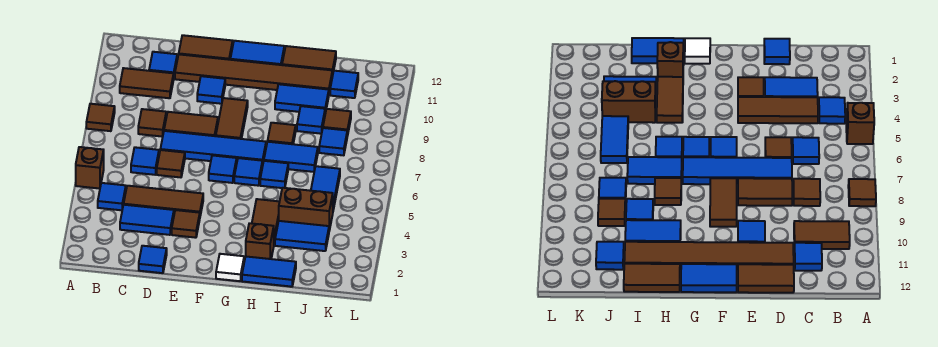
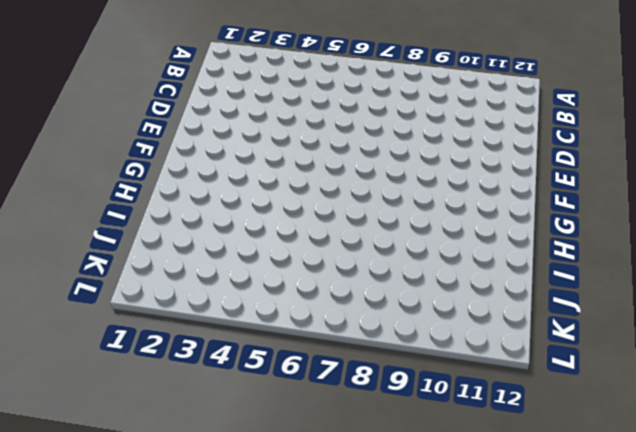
none -> brown 1x1 brick [76,147,104,189]
none -> brown 1x1 tile [86,104,115,131]
none -> blue 1x1 tile [98,183,126,210]
none -> brown 1x2 tile [120,68,174,98]

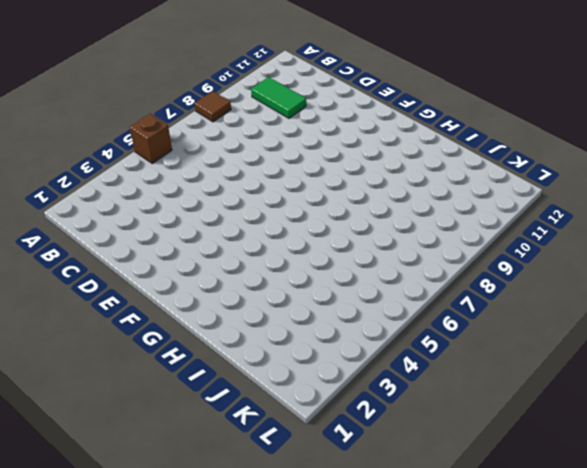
green 1x2 tile [251,77,306,118] -> brown 1x2 tile [120,68,174,98]
none -> blue 1x1 tile [98,183,126,210]
none -> blue 1x2 tile [120,205,174,235]
none -> brown 1x3 tile [124,186,203,216]
none -> blue 1x1 tile [131,147,159,175]

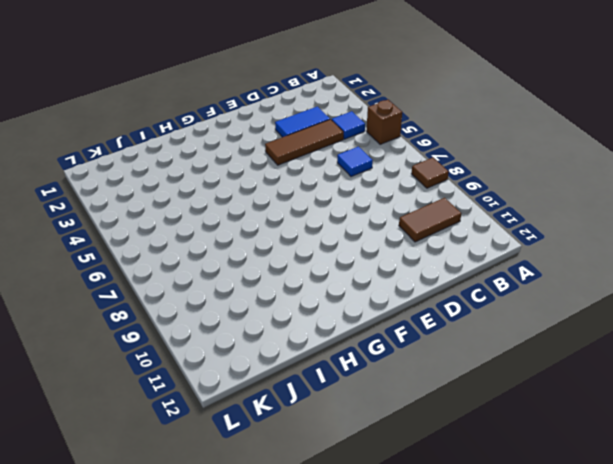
none -> brown 1x1 tile [138,109,166,137]
none -> blue 1x1 tile [149,52,177,75]
none -> blue 1x1 tile [139,246,167,273]
none -> brown 1x1 tile [157,150,185,177]

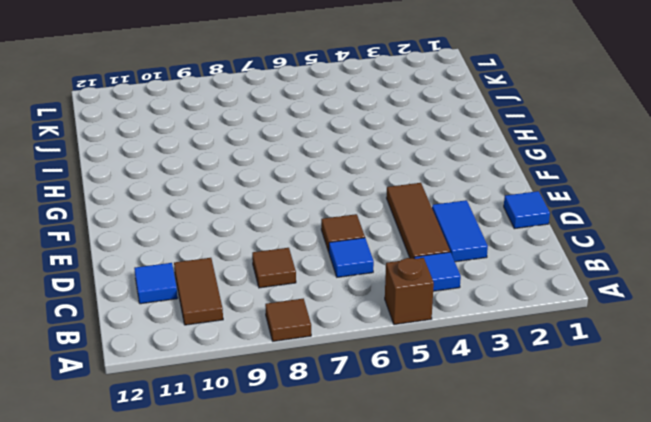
none -> blue 1x4 tile [160,131,266,166]
none -> brown 1x2 tile [164,112,218,136]
none -> brown 1x6 tile [175,54,332,93]
none -> brown 1x2 tile [179,35,233,60]

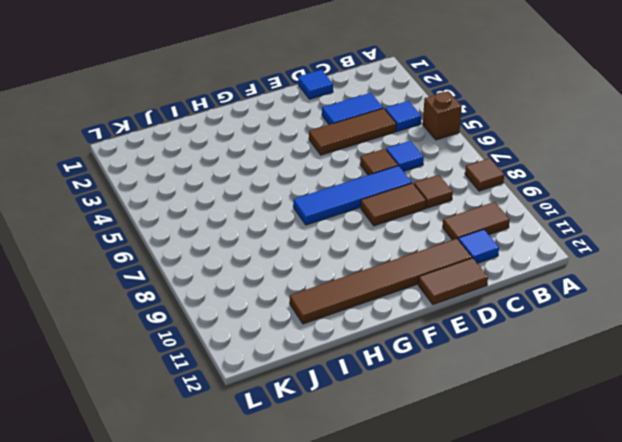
none -> brown 1x1 tile [172,210,200,238]
none -> blue 1x1 tile [197,76,225,104]
none -> blue 1x1 tile [209,155,237,183]
none -> brown 1x2 tile [216,98,248,139]

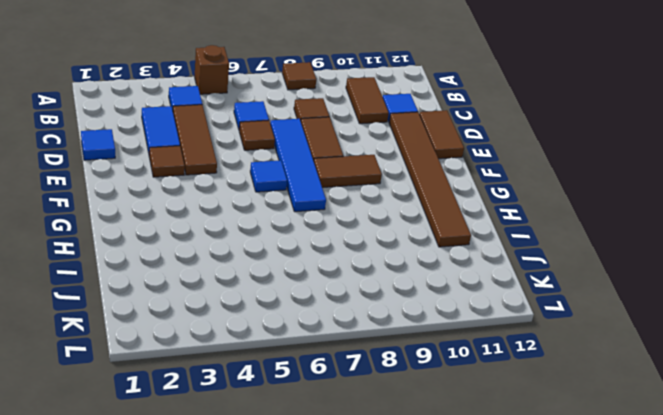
none -> blue 1x1 tile [197,76,225,104]
none -> blue 1x2 tile [230,41,284,65]
none -> white 1x1 tile [216,254,244,281]
none -> blue 1x1 tile [234,158,262,186]

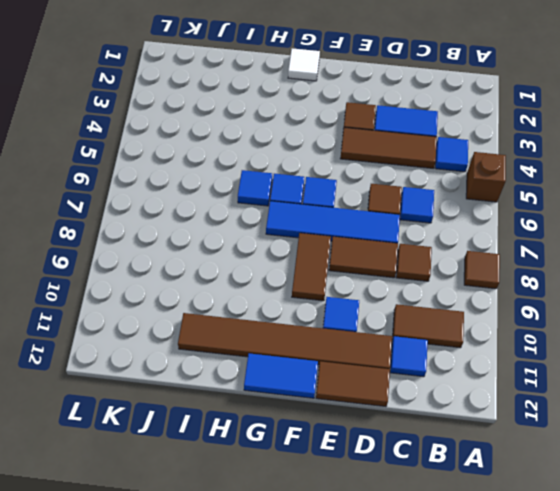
none -> blue 1x1 tile [139,246,167,273]
none -> blue 1x2 tile [242,256,296,287]
none -> brown 1x1 brick [246,223,274,259]
none -> brown 1x2 tile [252,199,280,243]

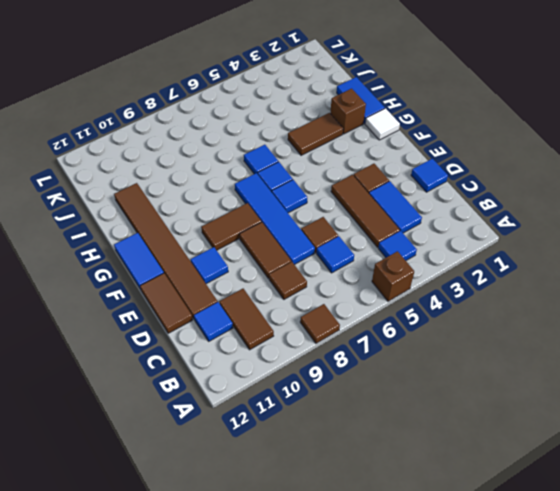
none -> blue 1x2 tile [264,142,318,172]
none -> brown 1x1 tile [268,123,296,144]
none -> blue 1x2 tile [275,84,329,113]
none -> brown 1x2 tile [282,46,336,76]

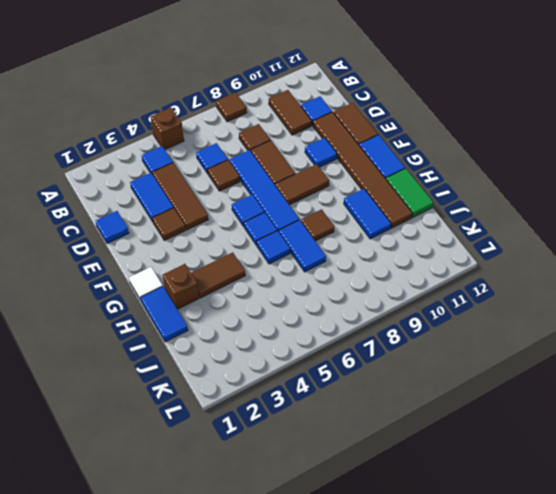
green 1x2 tile [386,168,433,217] -> brown 1x2 tile [282,46,336,76]
none -> blue 1x2 tile [275,221,329,251]
none -> brown 1x2 brick [279,188,333,231]
none -> blue 1x1 tile [297,106,325,134]
none -> blue 1x2 tile [311,166,340,210]

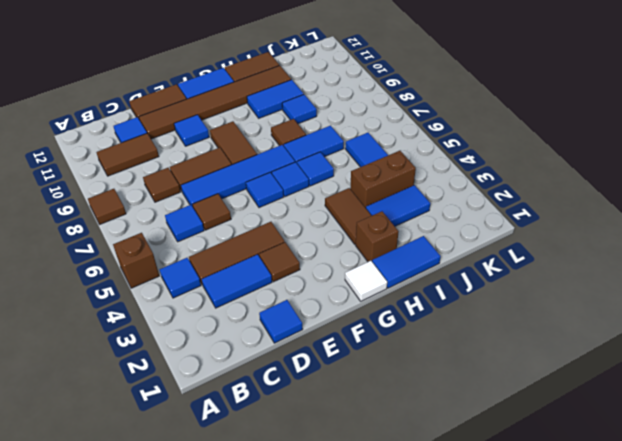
none -> blue 1x1 tile [319,128,347,155]
none -> brown 1x1 tile [323,109,351,136]
none -> blue 1x1 tile [330,71,358,98]

